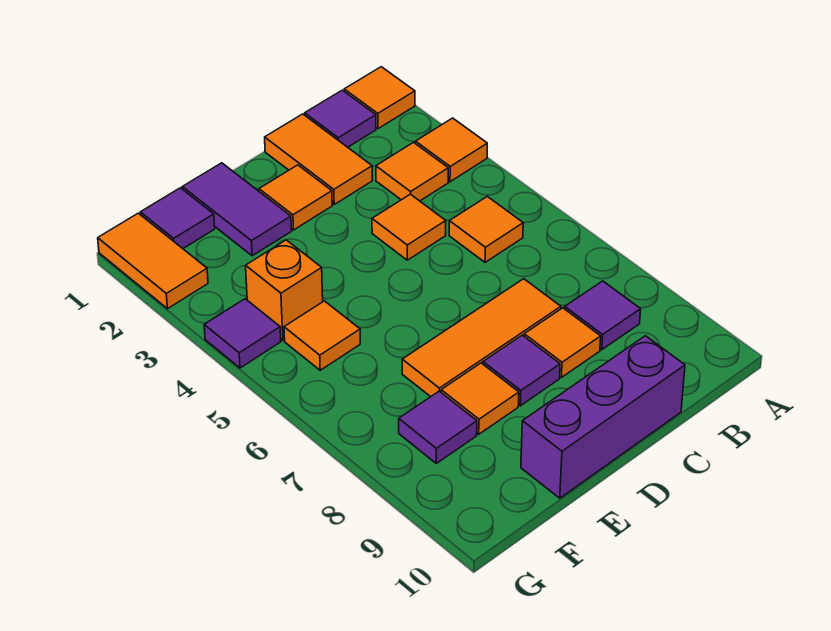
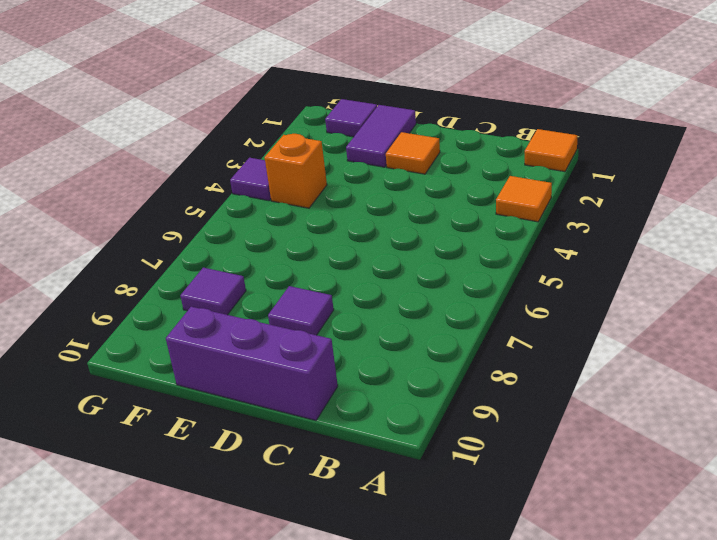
none -> purple 1x1 tile [305,90,376,147]
none -> orange 1x1 tile [376,142,448,201]
none -> orange 1x1 tile [449,196,523,262]

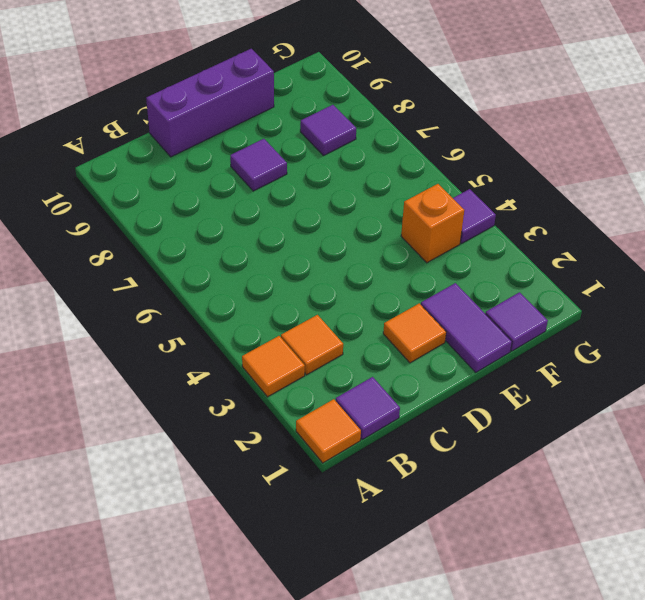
none -> orange 1x1 tile [449,196,523,262]
none -> purple 1x1 tile [565,281,641,350]
none -> orange 1x2 tile [265,114,372,204]

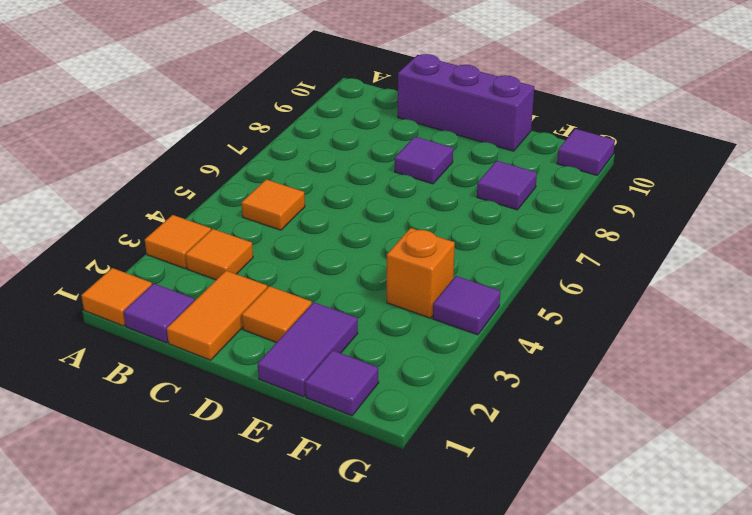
purple 1x1 tile [557,129,615,175] -> purple 1x1 tile moved to [565,281,641,350]
none -> orange 1x1 tile [372,194,446,260]
none -> orange 1x3 tile [402,279,561,397]
none -> orange 1x1 tile [524,308,601,377]

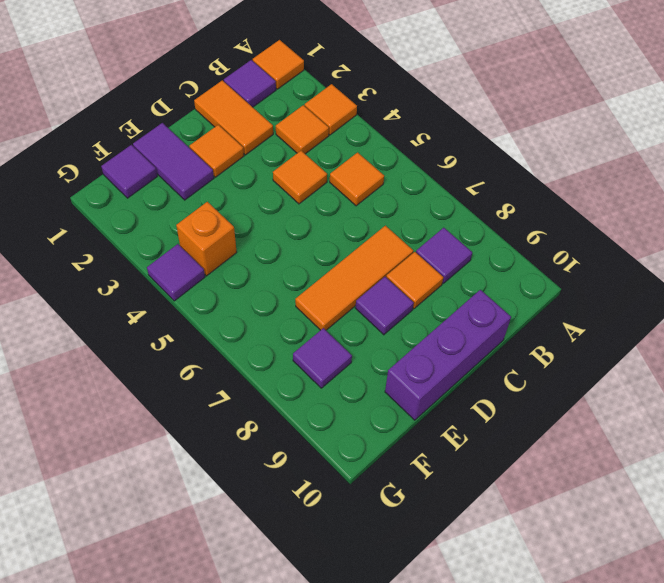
none -> orange 1x1 tile [441,363,519,434]
none -> orange 1x1 tile [284,301,360,370]
none -> orange 1x2 tile [98,213,208,309]

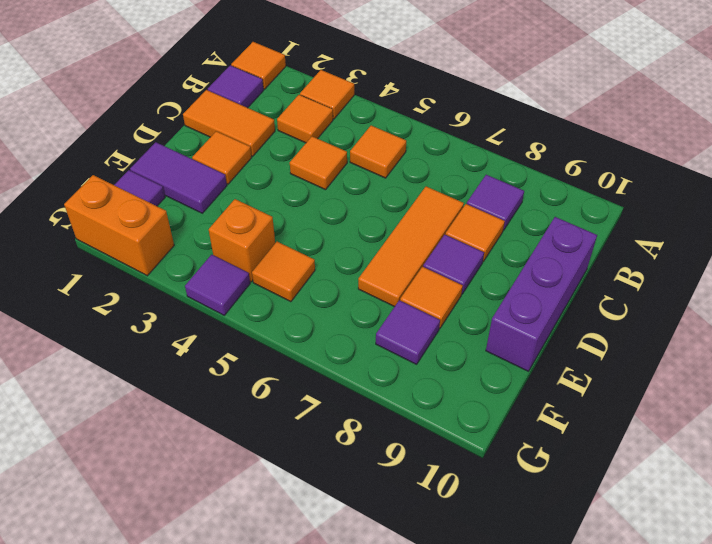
orange 1x2 brick [64,175,174,276] -> orange 1x2 tile [98,213,208,309]

